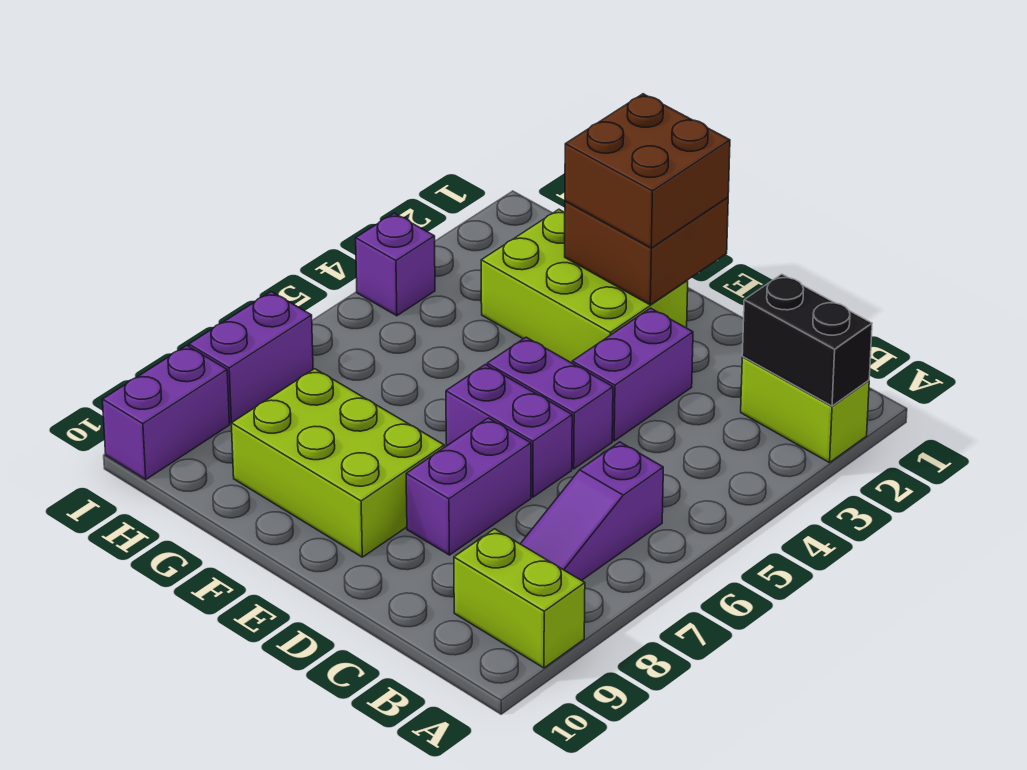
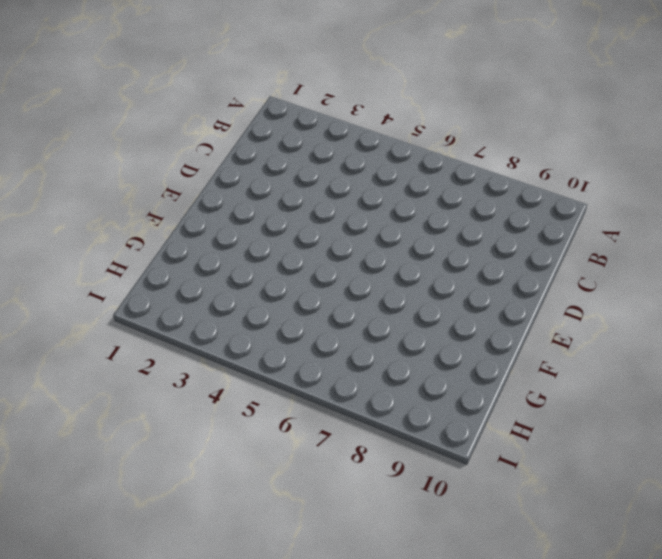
none -> lime 1x2 brick [741,357,869,463]
none -> lime 1x2 brick [454,529,585,668]
none -> purple 1x3 slope [521,442,663,581]

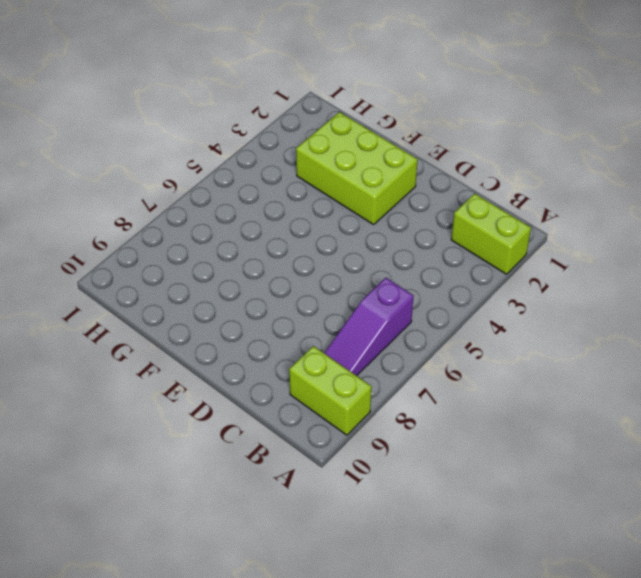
none -> purple 1x2 brick [572,308,693,441]
none -> purple 1x2 brick [487,337,613,469]
none -> purple 1x2 brick [446,365,572,497]

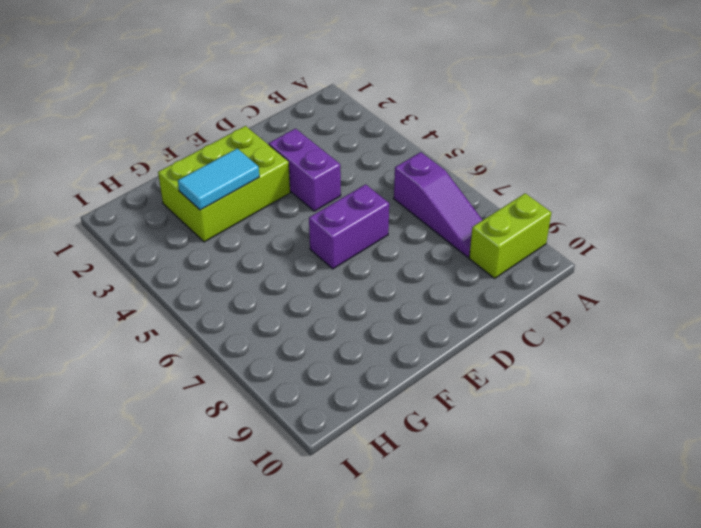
cyan 1x2 tile [178,149,259,210] -> none
none -> lime 1x2 brick [741,357,869,463]
none -> purple 1x2 brick [487,337,613,469]
none -> purple 1x2 brick [406,418,531,555]

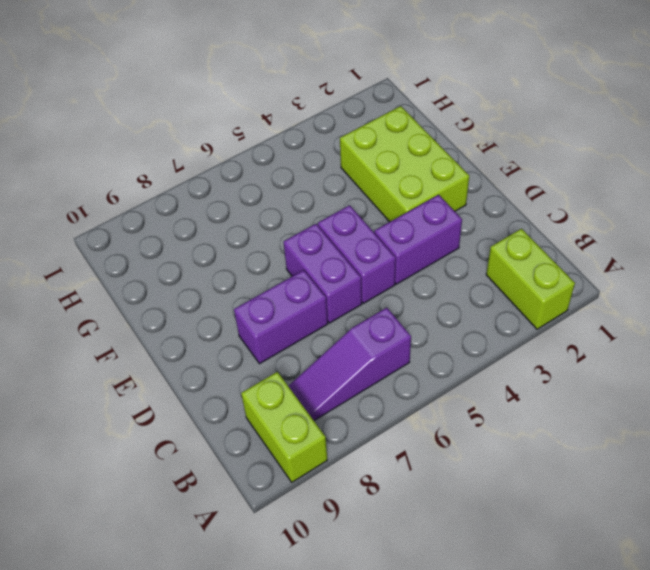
none -> lime 2x3 brick [231,369,444,557]
none -> purple 1x1 brick [356,213,435,316]
none -> purple 1x2 brick [189,292,313,423]

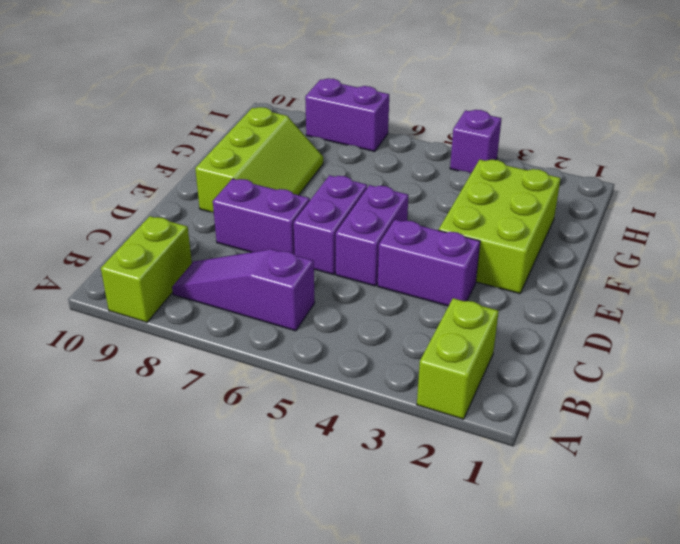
lime 2x3 slope [195,107,323,213] -> lime 2x3 brick [231,369,444,557]
none -> purple 1x2 brick [102,346,229,479]
none -> black 1x2 brick [742,274,872,406]
none -> brown 2x2 brick [564,197,728,305]

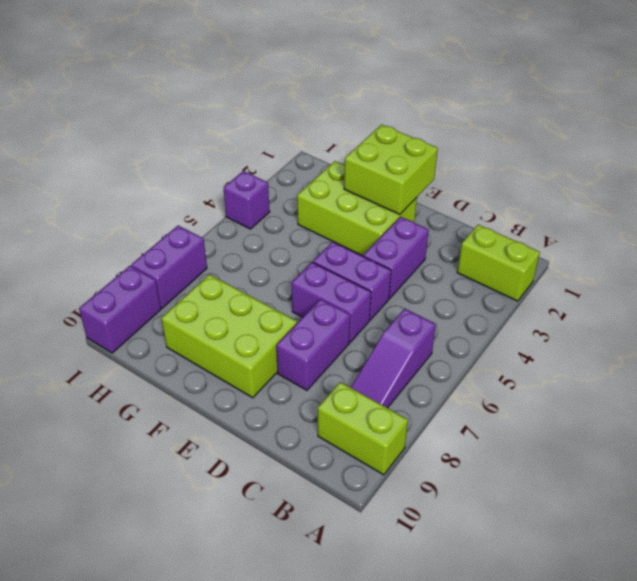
lime 2x2 brick [344,125,438,215] -> brown 2x2 brick [564,197,728,305]
none -> black 1x2 brick [742,274,872,406]
none -> brown 2x2 brick [565,94,730,248]

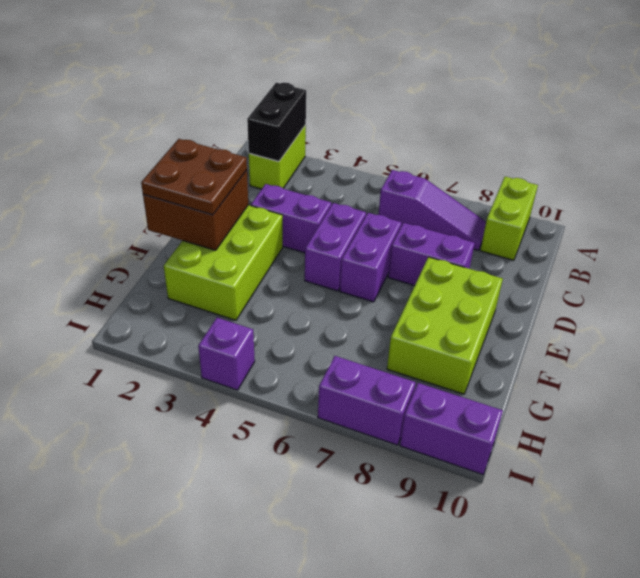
brown 2x2 plate [141,139,247,215] -> brown 2x2 brick [565,94,730,248]

